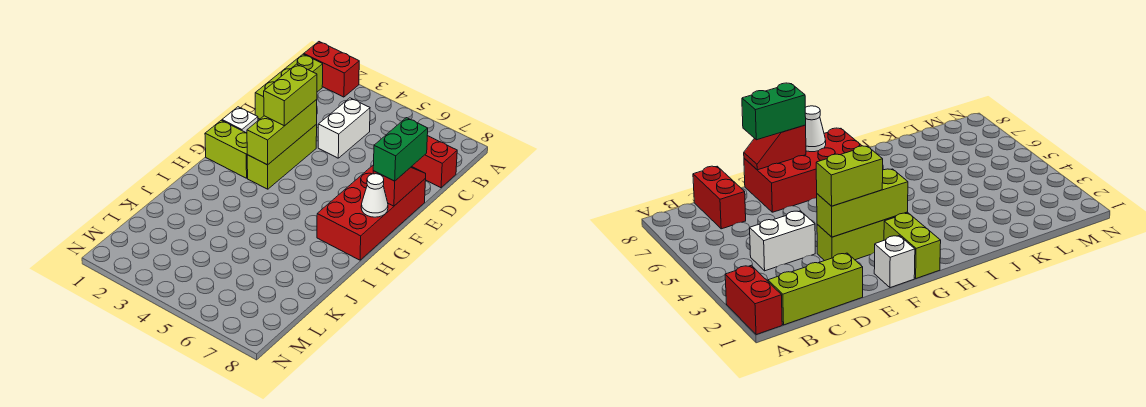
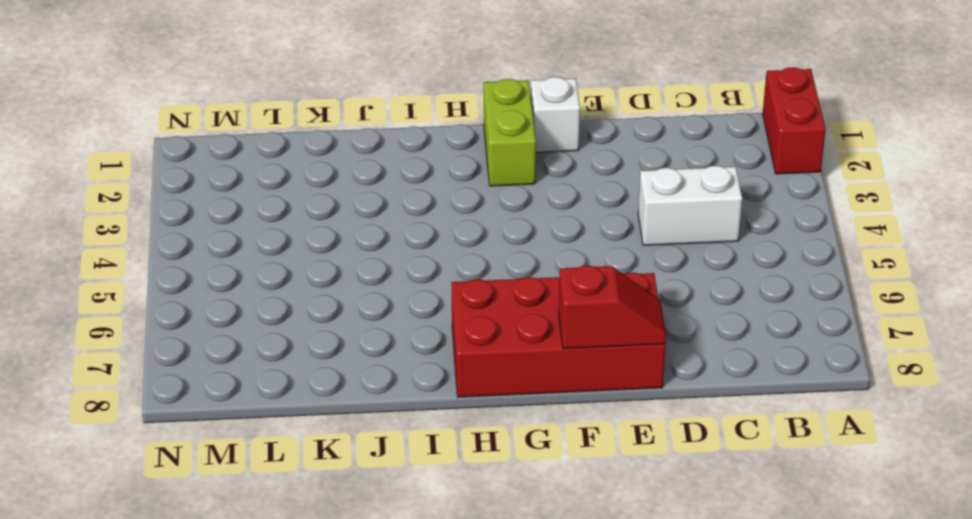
none -> lime 1x3 brick [255,54,323,119]
none -> red 1x2 brick [412,136,457,188]
none -> lime 1x3 brick [247,124,317,189]

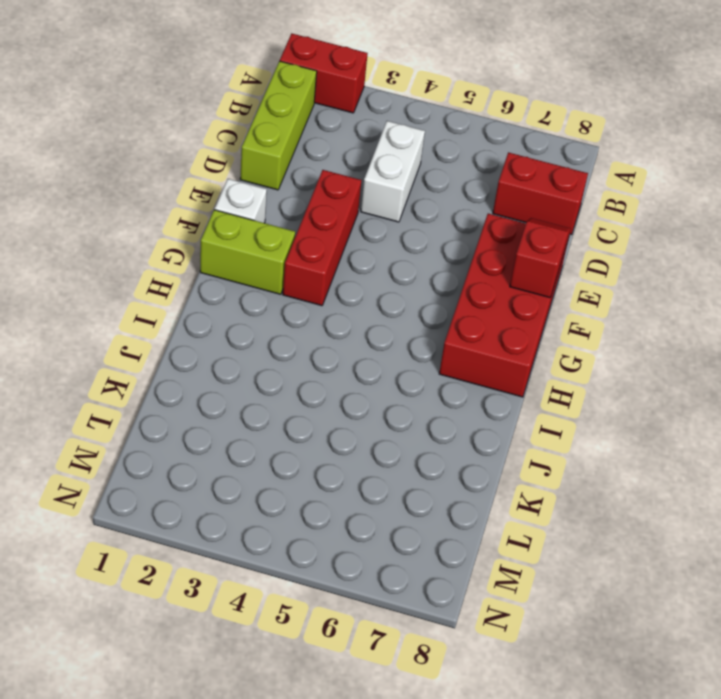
red 1x3 brick [283,170,361,306] -> lime 1x3 brick [247,124,317,189]
none -> lime 1x3 brick [247,99,317,165]
none -> white 1x1 cone [361,174,388,217]
none -> lime 1x2 brick [264,64,317,126]

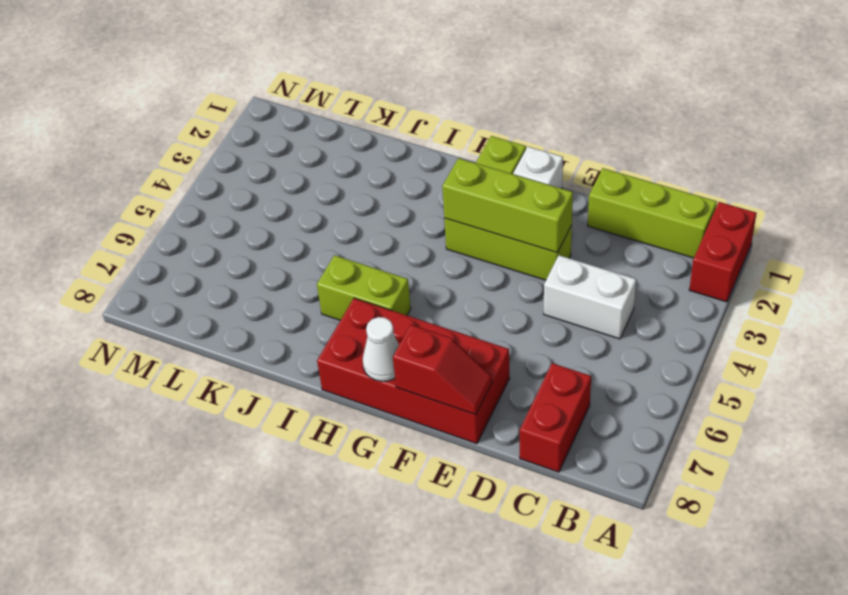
lime 1x2 brick [317,255,411,320] -> lime 1x2 brick moved to [264,64,317,126]
none -> green 1x2 brick [373,118,428,181]

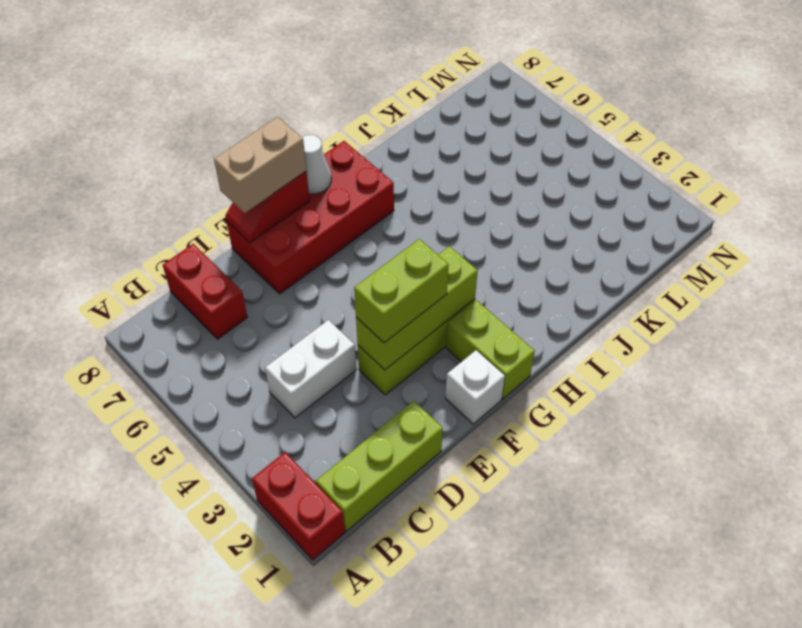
tan 1x2 brick [214,117,307,213] -> green 1x2 brick [373,118,428,181]

